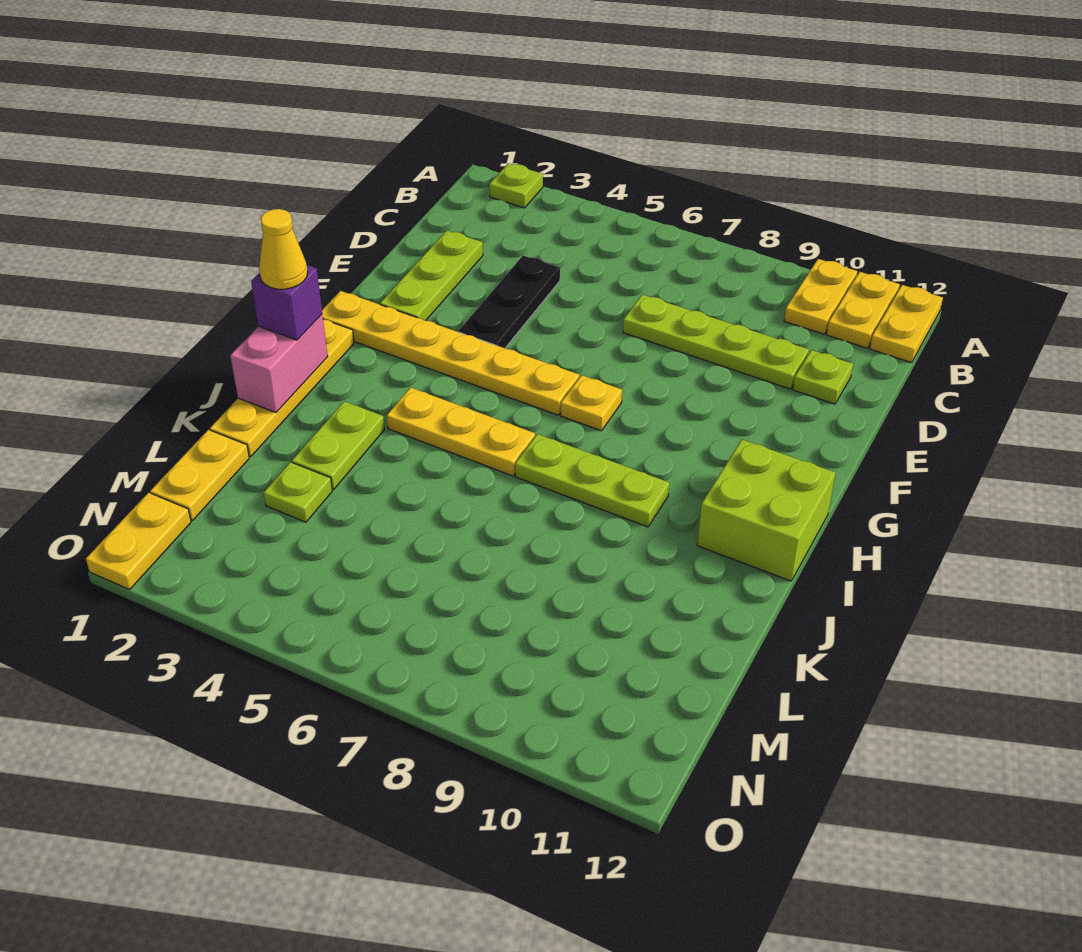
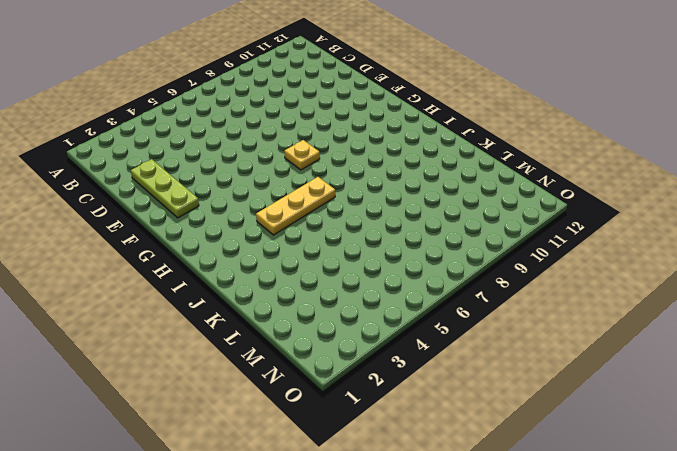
none -> lime 1x1 plate [489,163,543,208]
none -> yellow 1x2 plate [784,259,857,334]
none -> yellow 1x2 plate [827,272,900,348]

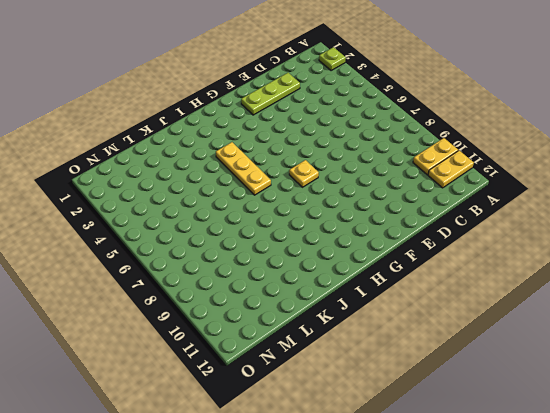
none -> yellow 1x2 plate [870,285,943,363]
none -> black 1x3 plate [459,255,560,348]
none -> lime 1x4 plate [623,295,809,389]

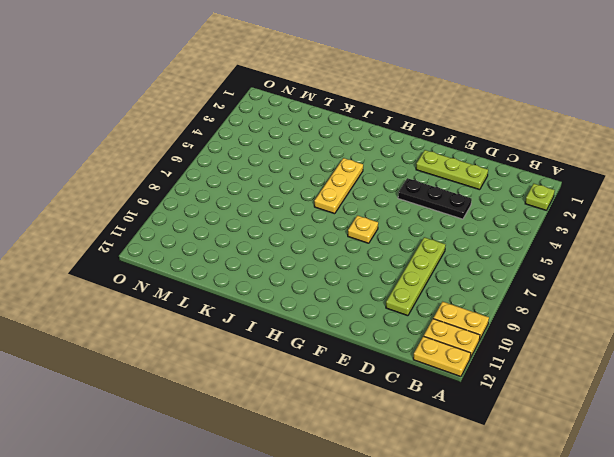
none -> lime 1x1 plate [793,350,853,404]
none -> yellow 1x6 plate [322,291,579,415]
none -> yellow 1x4 plate [210,320,354,457]

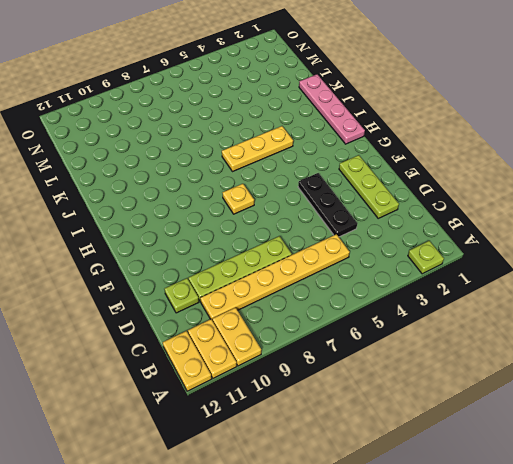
yellow 1x6 plate [200,234,350,321] -> yellow 1x6 plate moved to [322,291,579,415]
pink 1x4 plate [299,74,365,144] -> yellow 1x4 plate [210,320,354,457]
none -> lime 2x2 brick [697,440,836,581]
none -> lime 1x3 plate [515,434,669,527]
none -> lime 1x2 plate [292,401,385,490]

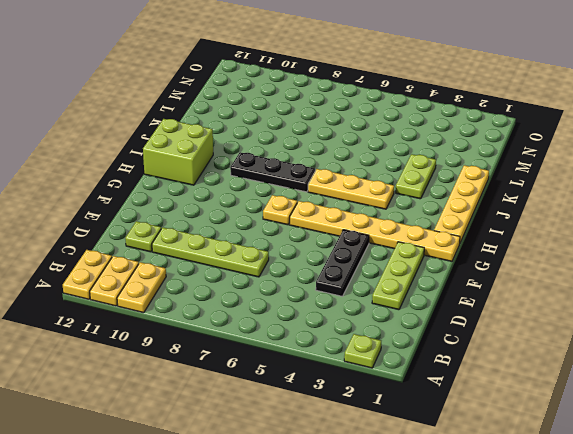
black 1x3 plate [230,152,315,192] -> lime 1x3 plate [515,434,669,527]
none -> yellow 1x2 plate [150,430,249,520]
none -> lime 1x1 plate [264,462,332,522]
none -> yellow 1x2 plate [86,493,191,590]

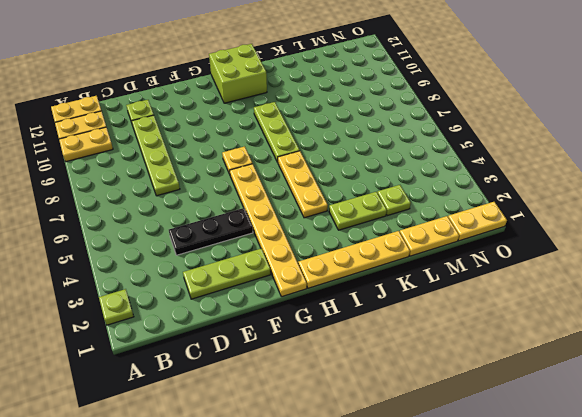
none -> pink 1x2 brick [230,314,328,412]
none -> purple 1x1 brick [251,265,322,340]
none -> yellow 1x1 cone [259,209,308,289]

